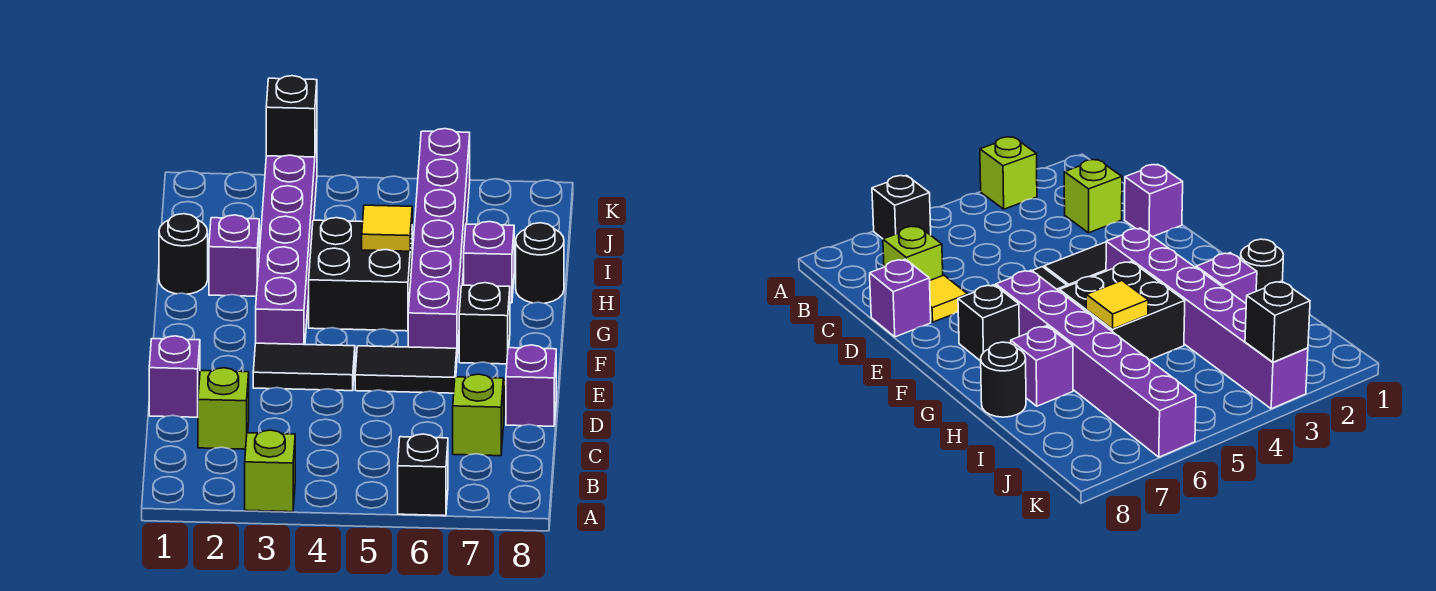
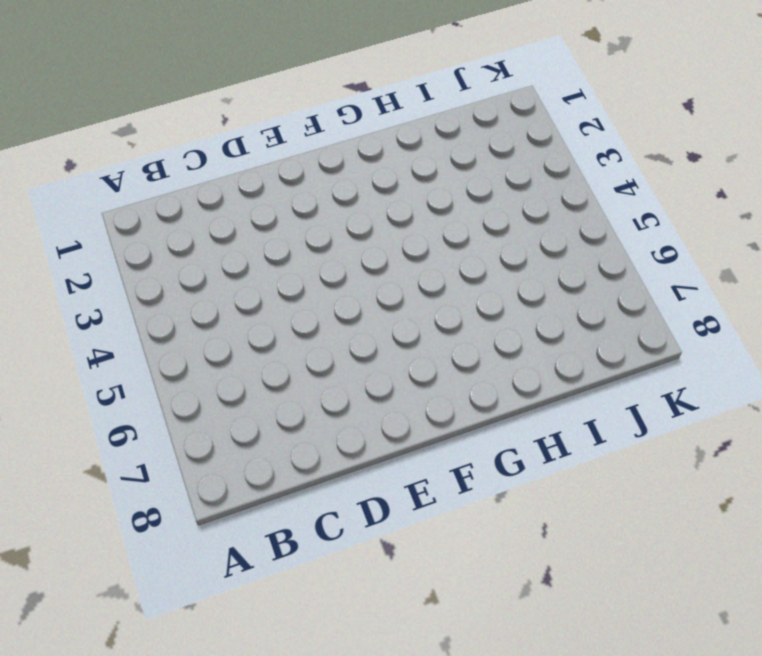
none -> lime 1x1 brick [245,430,295,512]
none -> black 1x1 brick [398,434,448,516]
none -> lime 1x1 brick [198,368,249,449]

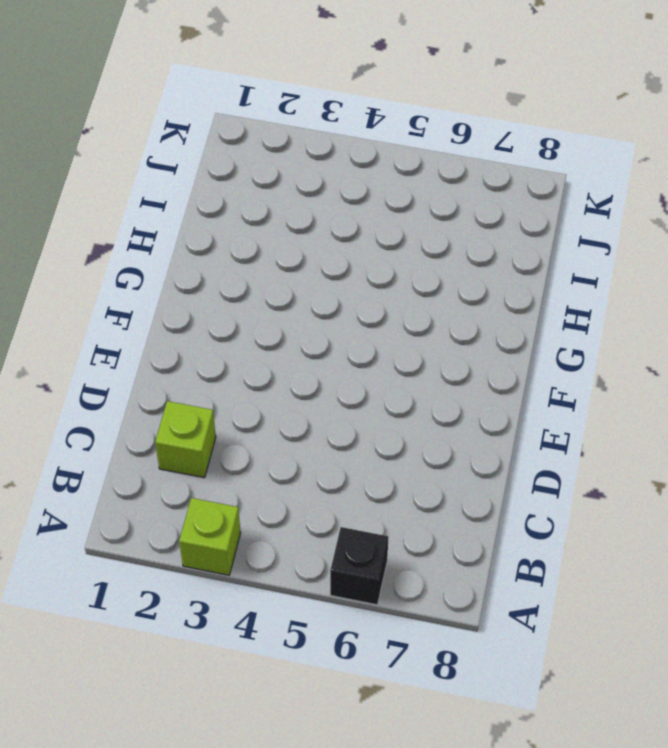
none -> lime 1x1 brick [453,374,503,456]
none -> purple 1x1 brick [149,336,200,417]
none -> yellow 1x1 tile [930,275,968,322]

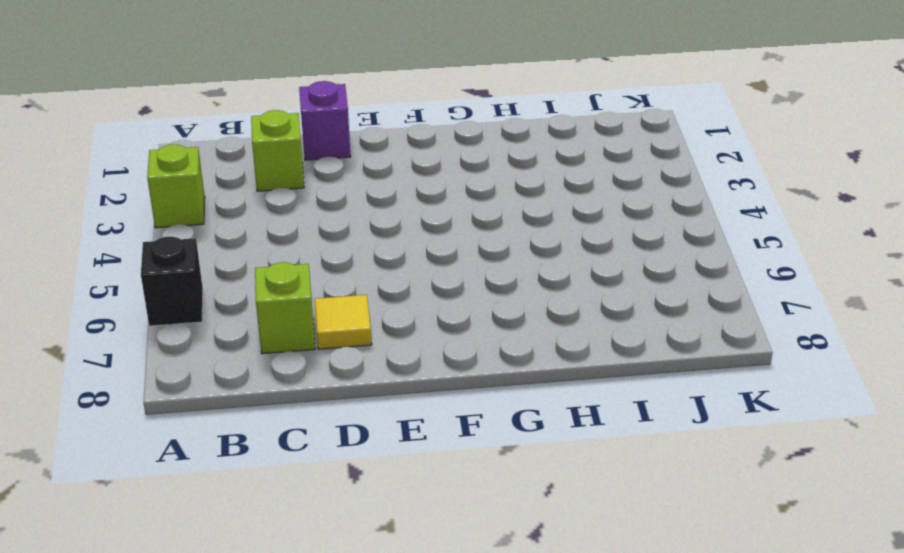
none -> purple 1x1 brick [506,345,556,426]
none -> black 1x2 tile [253,343,355,391]
none -> black 1x2 tile [355,346,457,393]

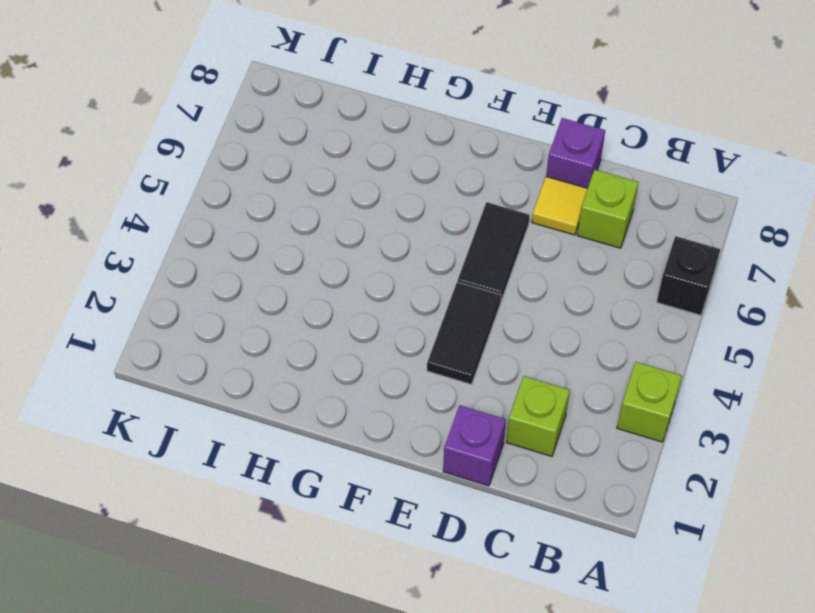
none -> purple 1x6 brick [256,134,317,345]
none -> purple 1x6 brick [408,129,470,354]
none -> black 1x1 brick [459,283,510,364]

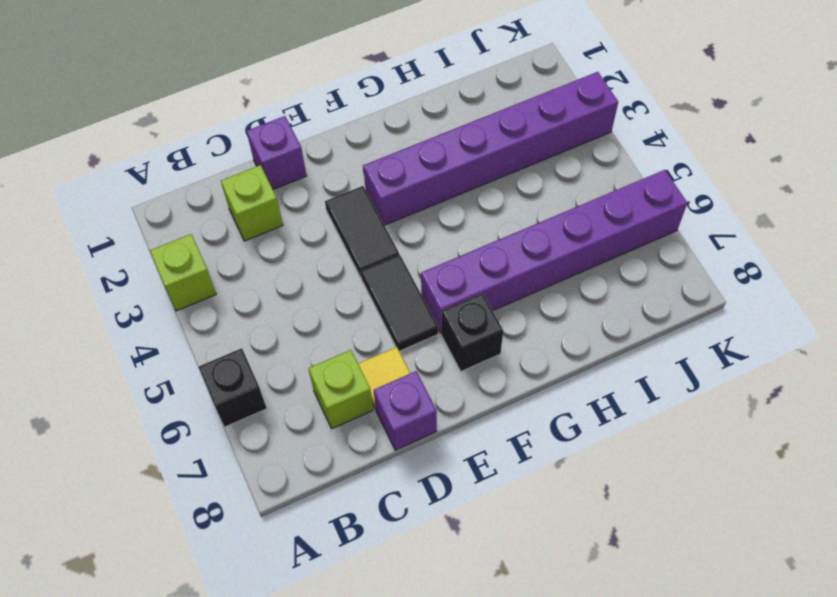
none -> black 2x2 brick [309,218,412,331]
none -> black 1x1 round brick [159,214,208,294]
none -> purple 1x1 brick [209,215,259,296]

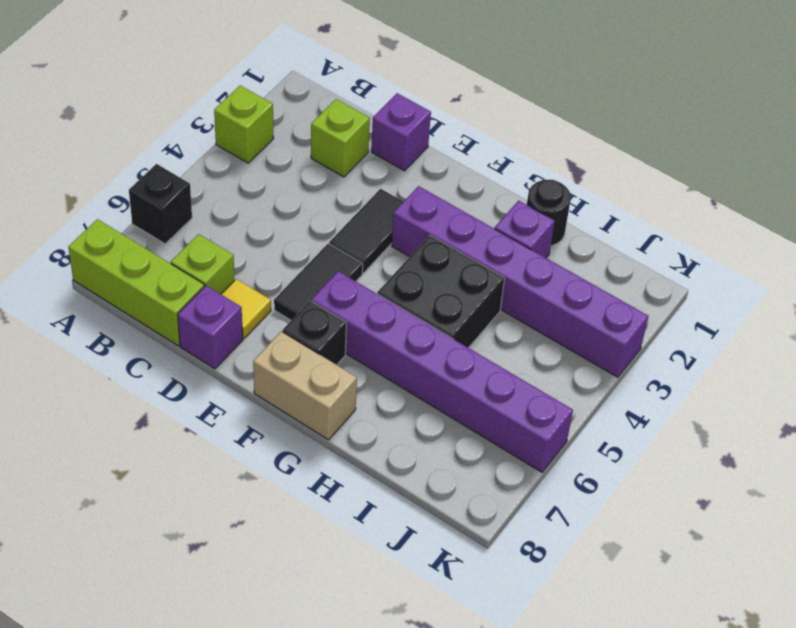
lime 1x3 brick [68,219,204,346] -> none
tan 1x2 brick [253,331,357,440] -> none
none -> purple 1x1 brick [464,222,514,303]
none -> black 1x1 round brick [516,223,564,303]
none -> yellow 1x1 tile [362,205,412,251]

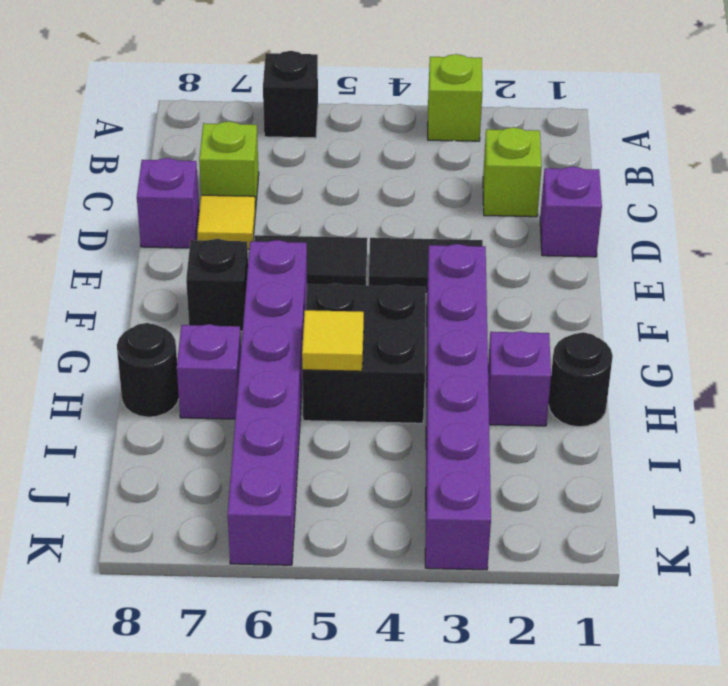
none -> black 1x1 brick [266,76,317,157]

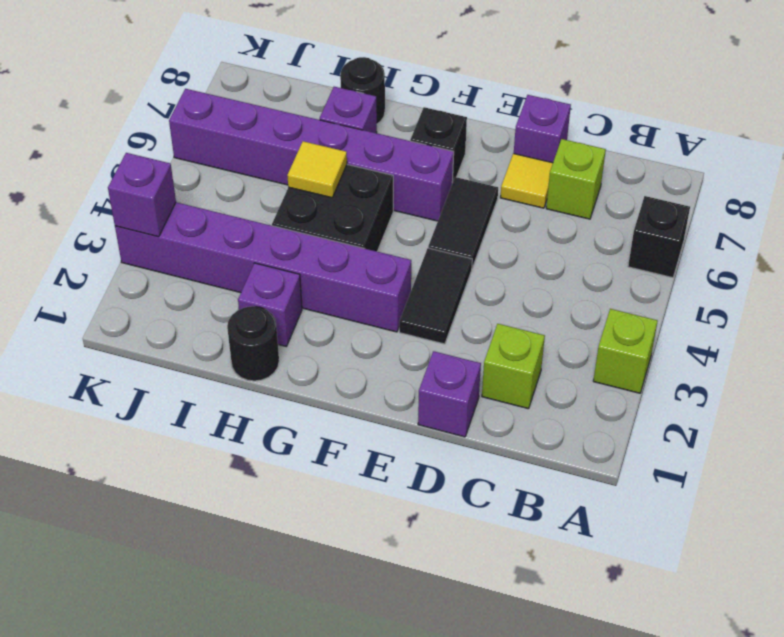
purple 1x1 brick [108,153,176,237] -> black 1x1 brick [266,76,317,157]

